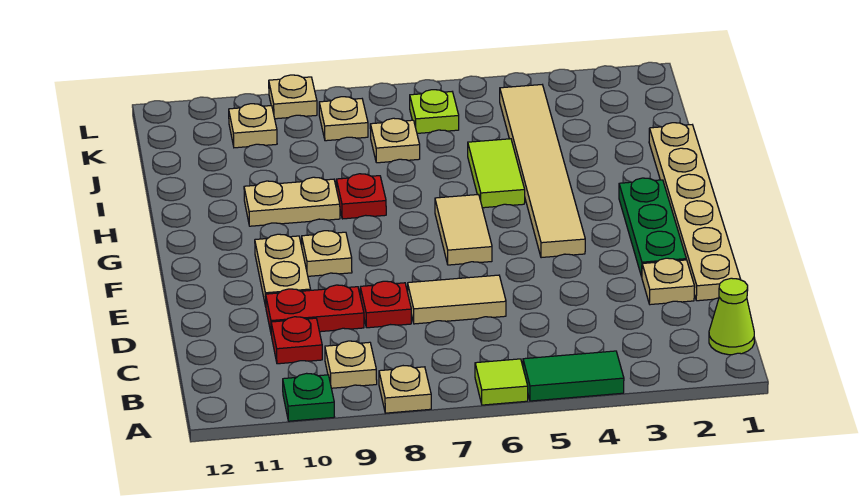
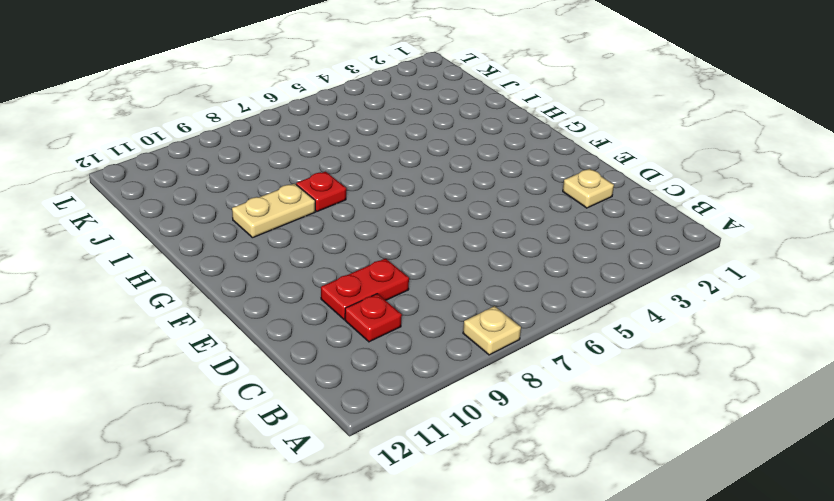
none -> green 1x2 tile [523,351,624,401]
none -> lime 1x1 tile [475,359,528,405]
none -> green 1x1 plate [283,373,334,421]

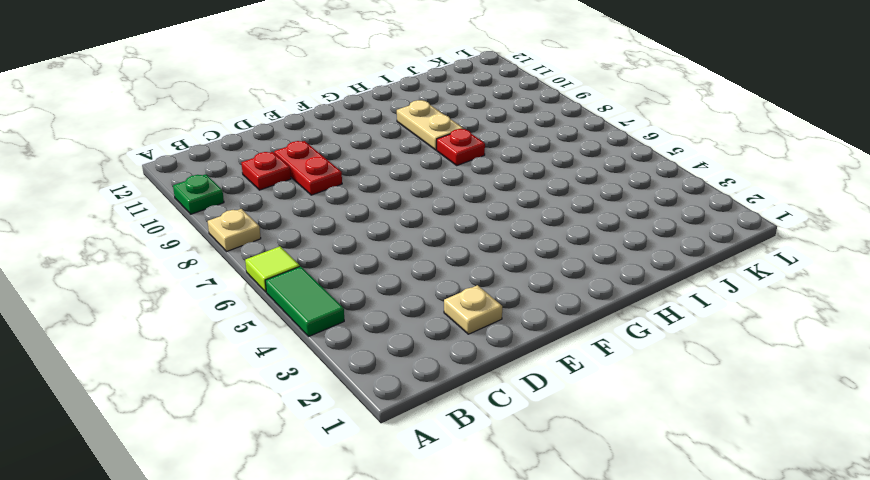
none -> lime 1x1 cone [709,278,754,355]
none -> tan 1x1 plate [325,341,377,388]
none -> tan 1x6 plate [649,123,741,301]

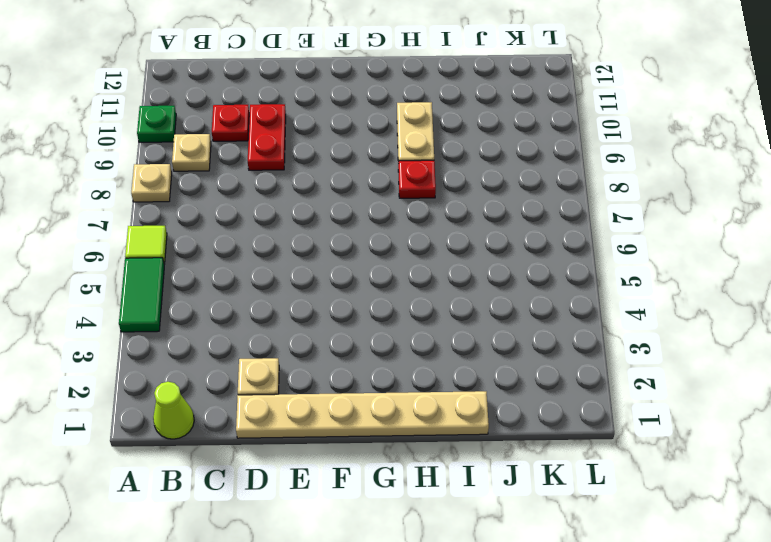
none -> tan 1x2 tile [408,275,506,324]
none -> red 1x1 plate [360,281,411,328]
none -> green 1x3 plate [619,178,686,277]

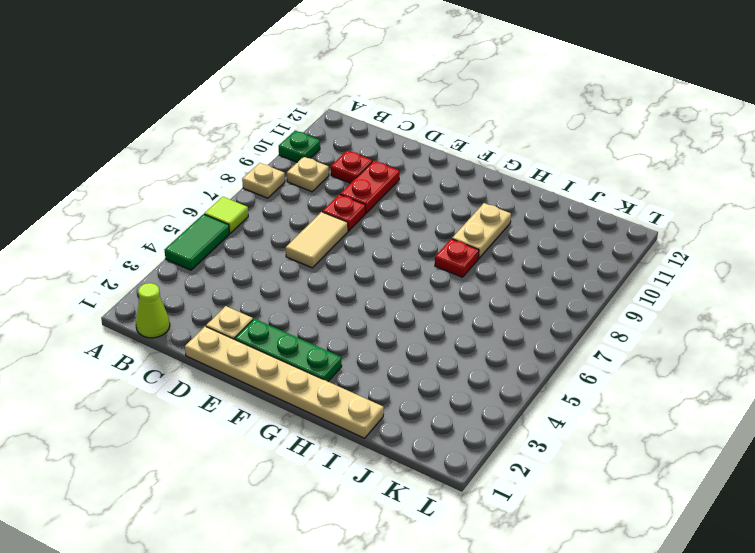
none -> tan 1x2 plate [255,234,311,306]
none -> tan 1x6 tile [500,85,585,258]
none -> tan 1x2 tile [435,194,492,265]

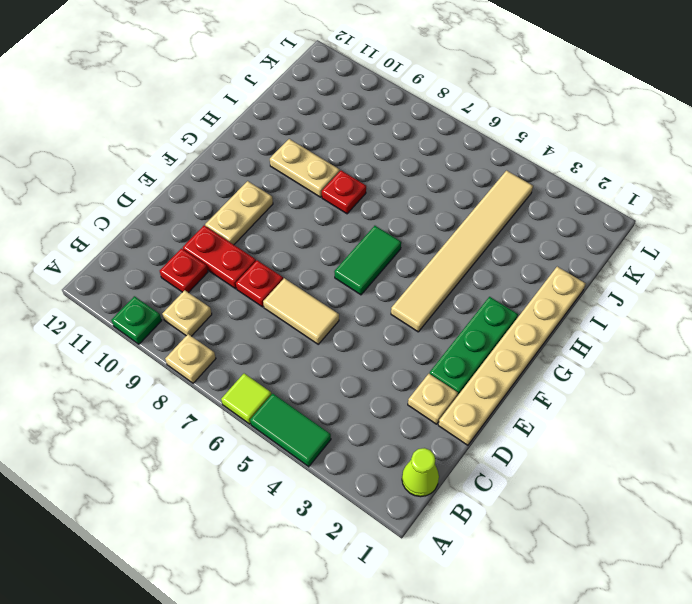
green 1x2 tile [334,226,401,295] -> tan 1x2 tile [435,194,492,265]
none -> tan 1x1 plate [302,231,352,276]
none -> lime 1x2 tile [468,139,525,208]
none -> tan 1x1 plate [370,118,420,163]

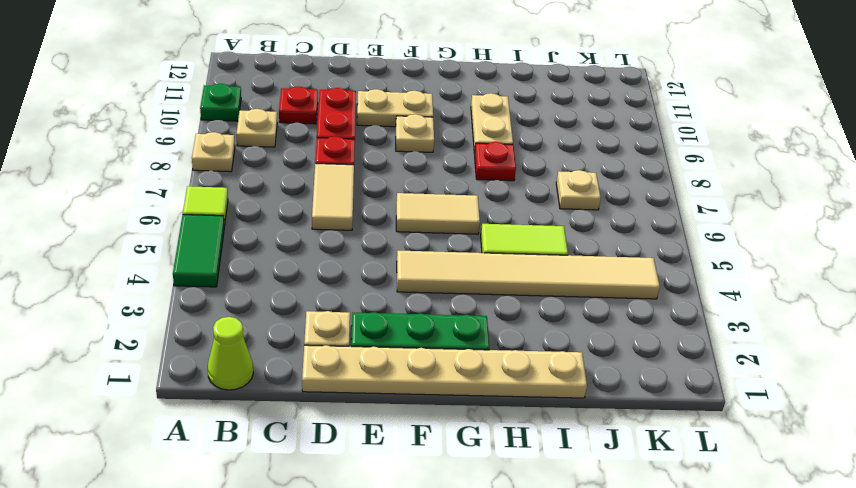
none -> lime 1x1 plate [410,90,459,133]
none -> tan 1x1 plate [319,97,368,141]
none -> tan 1x1 plate [229,104,277,148]

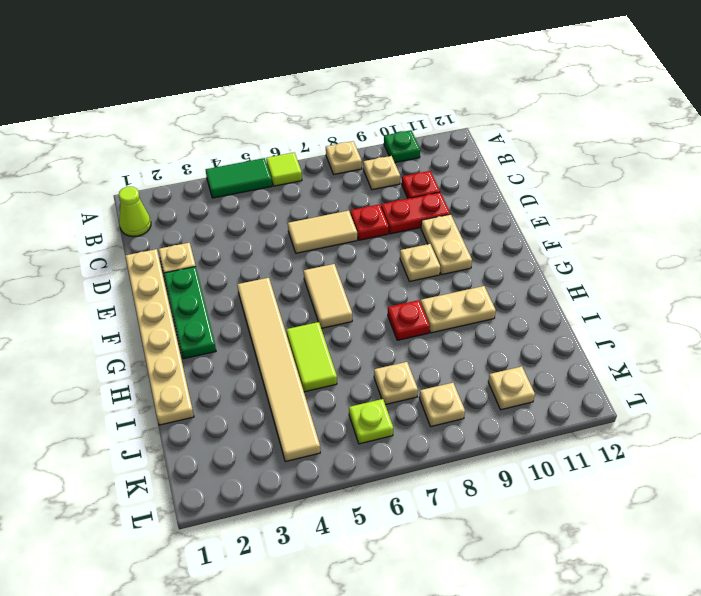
none -> tan 1x1 plate [269,75,317,119]

